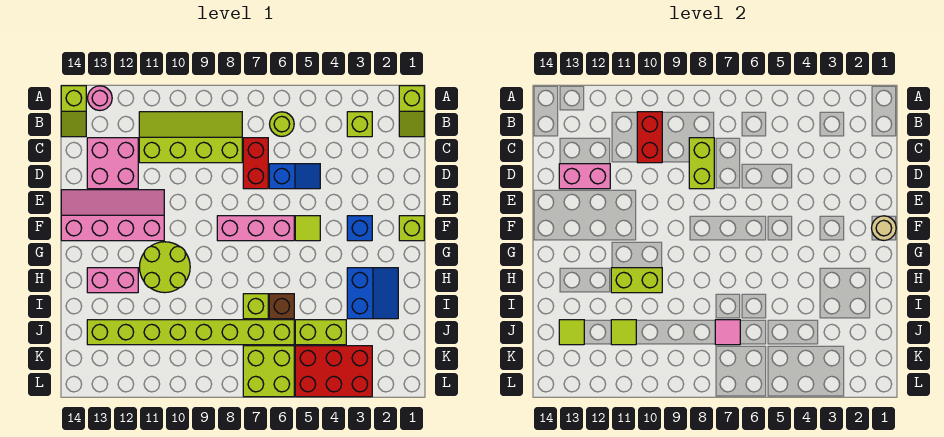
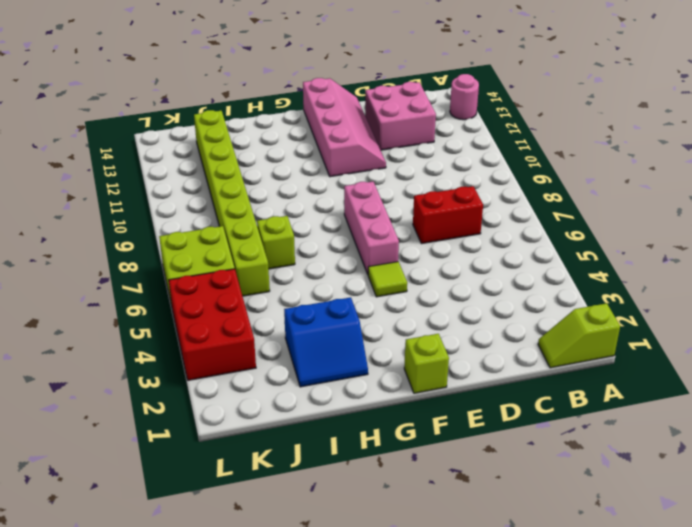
none -> lime 1x2 slope [61,86,86,137]
none -> lime 1x1 brick [347,112,372,137]
none -> lime 1x1 round brick [270,112,294,136]
none -> lime 2x4 slope [139,112,242,163]

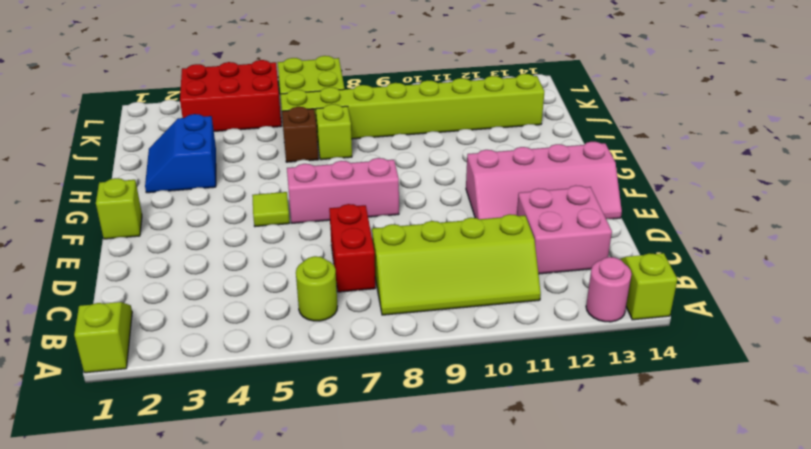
none -> lime 1x1 brick [347,112,372,137]
none -> blue 1x2 slope [269,164,320,189]
none -> blue 1x1 brick [347,216,372,241]
none -> lime 2x2 round brick [140,242,190,293]

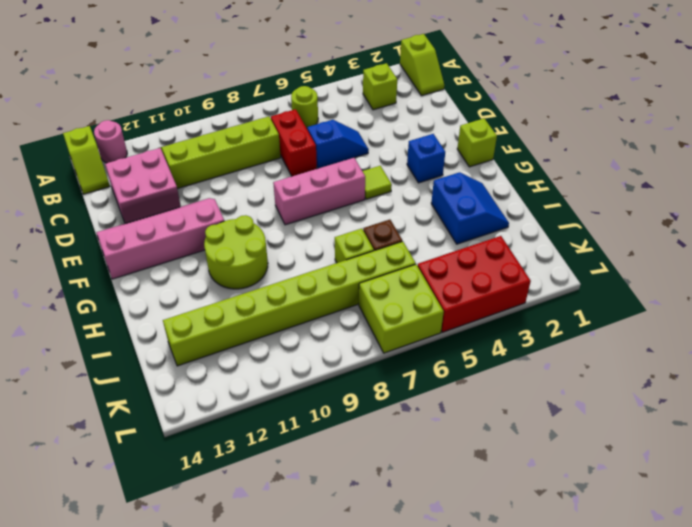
none -> pink 1x2 brick [87,268,138,293]
none -> lime 1x2 brick [295,320,346,345]
none -> red 1x2 brick [637,112,662,163]
none -> lime 1x2 brick [689,138,714,189]

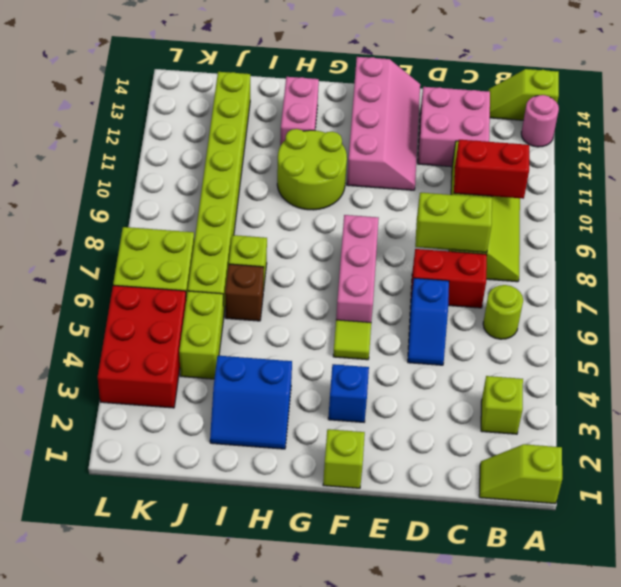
none -> pink 1x2 brick [559,164,610,189]
none -> tan 1x1 round brick [872,216,896,240]
none -> lime 1x2 brick [611,268,662,293]
none -> pink 1x1 tile [715,320,740,345]

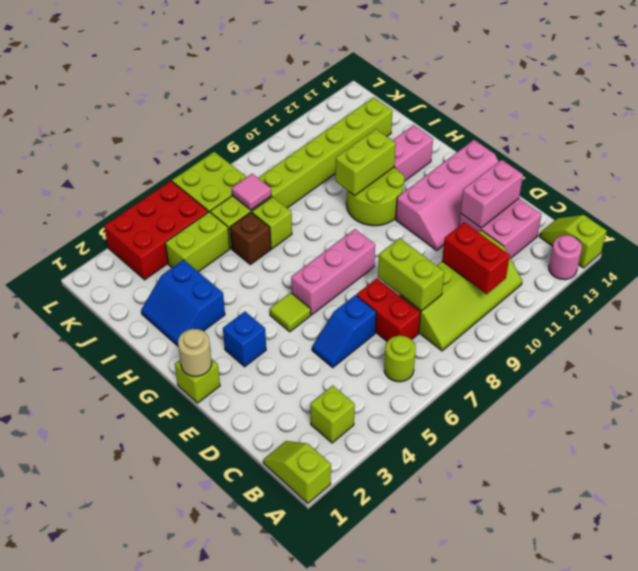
none -> lime 1x1 tile [611,320,636,345]
none -> lime 1x1 tile [559,320,584,345]

